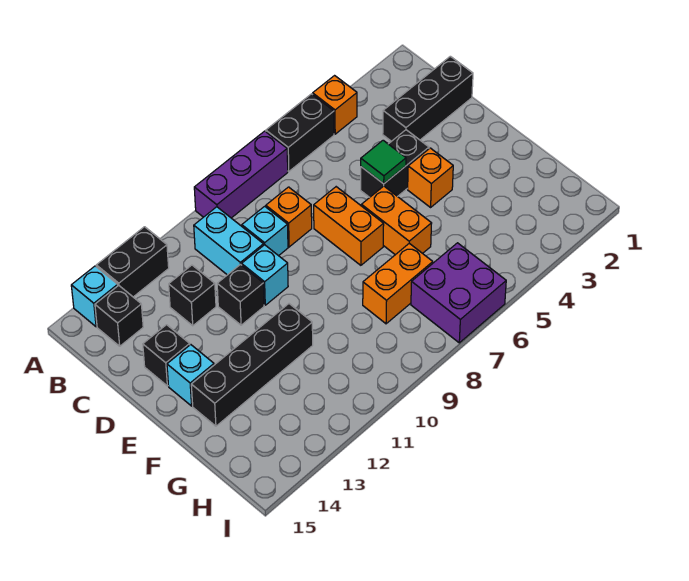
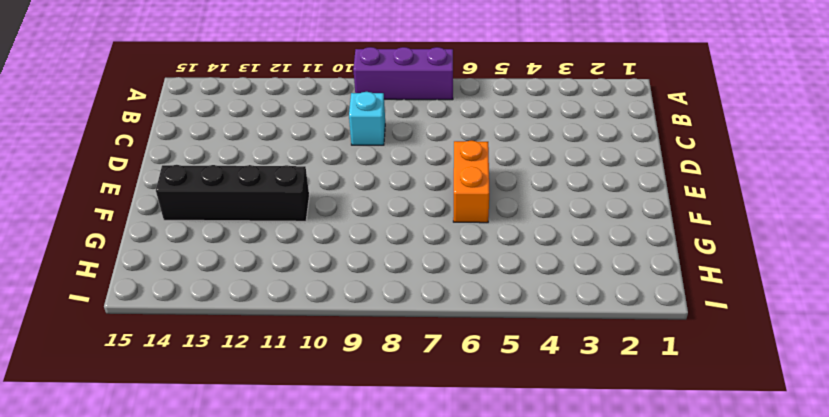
none -> orange 1x1 brick [313,76,357,134]
none -> black 1x2 brick [266,94,334,171]
none -> black 1x2 brick [96,227,169,297]

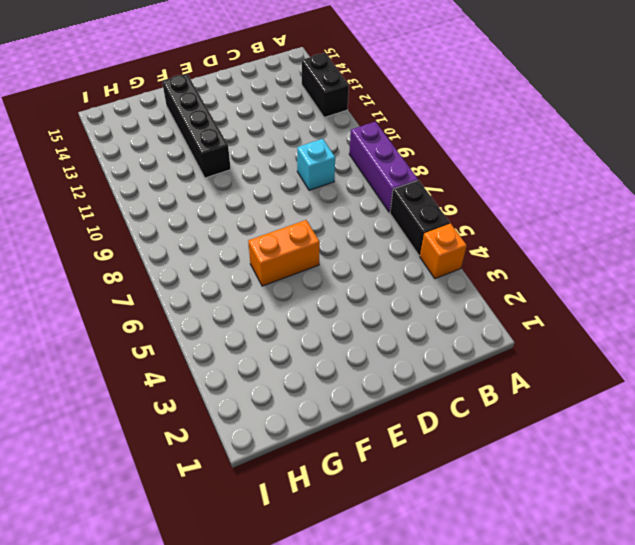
none -> cyan 1x1 brick [71,266,118,327]
none -> cyan 1x2 brick [194,207,264,275]
none -> black 1x1 brick [95,285,143,346]

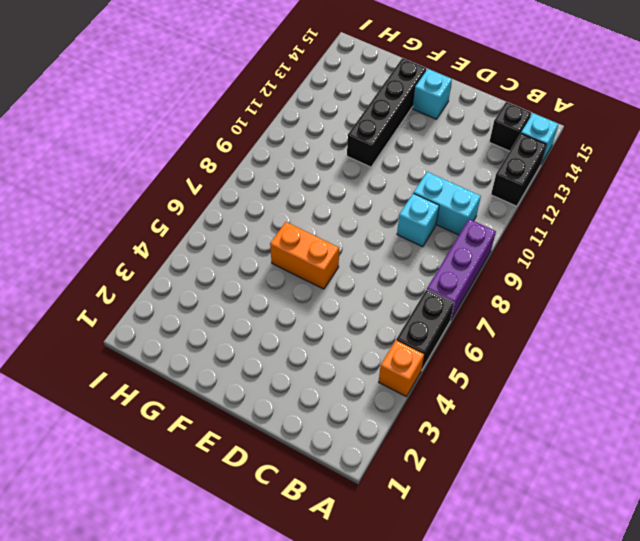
none -> black 1x3 brick [383,56,473,141]
none -> orange 1x1 brick [266,187,312,247]
none -> black 1x1 brick [169,265,216,326]

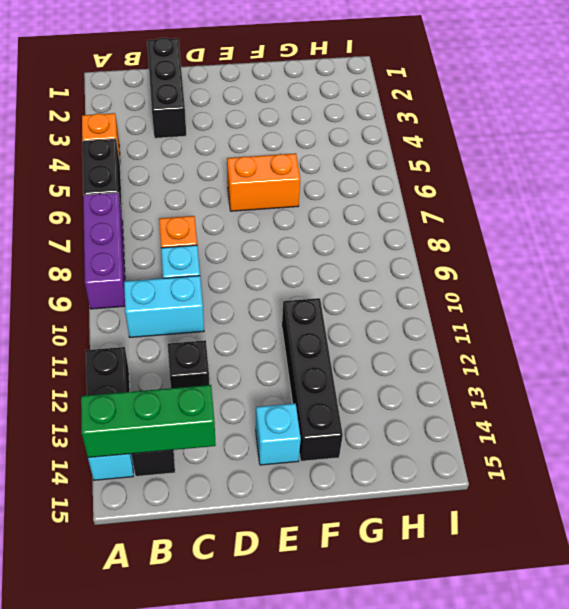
green 1x3 brick [81,385,216,458] -> none
none -> black 1x2 brick [361,130,429,197]
none -> orange 1x2 brick [314,187,384,265]
none -> cyan 1x1 brick [242,245,288,305]

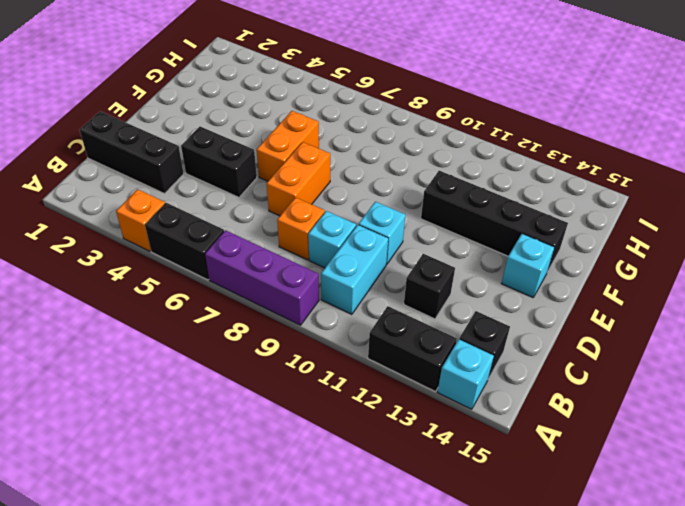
none -> black 1x1 brick [217,264,264,325]
none -> black 1x1 brick [143,325,190,386]
none -> orange 1x1 brick [408,148,453,207]

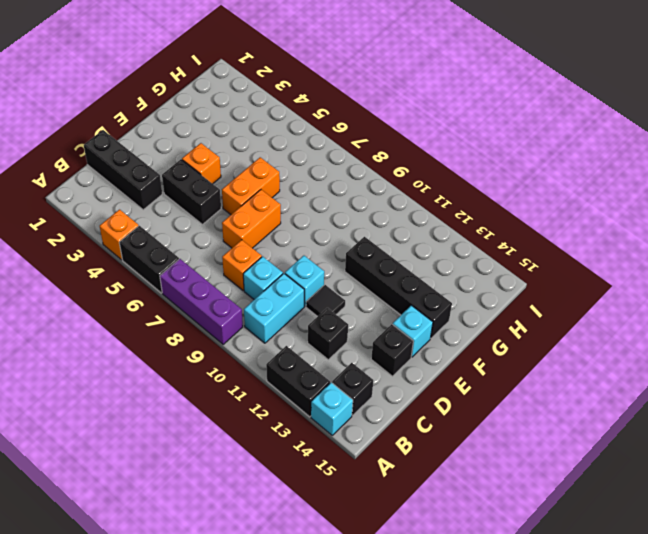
black 1x1 tile [306,285,345,317] -> black 1x1 brick [217,264,264,325]
none -> orange 1x2 brick [363,243,433,324]
none -> purple 2x2 brick [411,243,506,343]
none -> green 1x1 tile [361,140,406,184]

